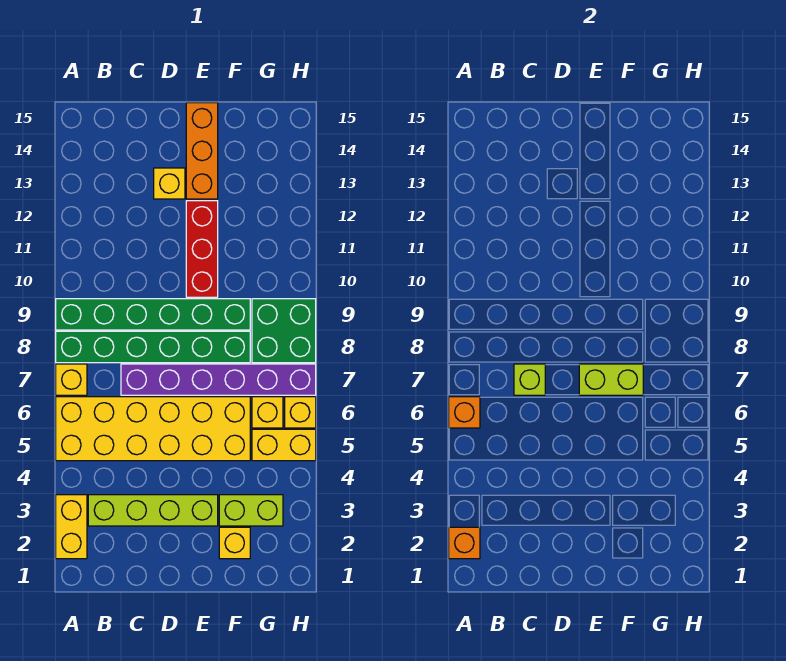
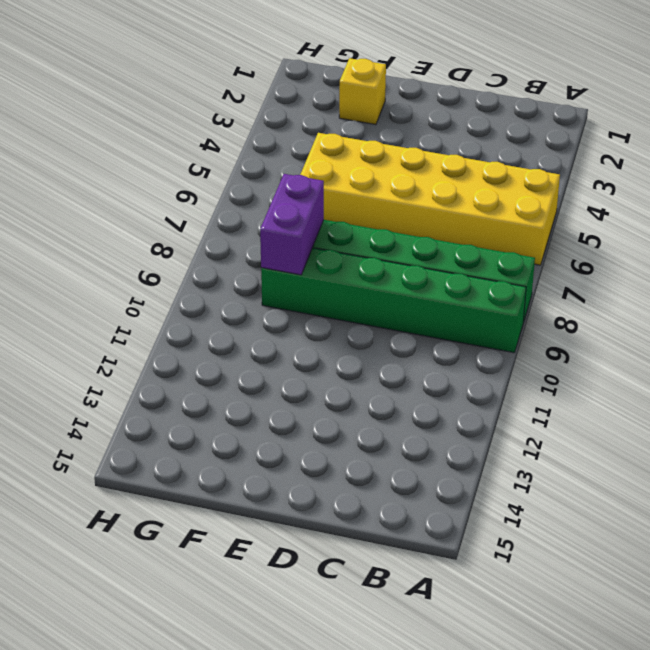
purple 1x2 brick [260,174,324,275] -> none
none -> yellow 1x2 brick [56,495,87,559]
none -> yellow 1x1 brick [56,364,87,395]
none -> lime 1x4 brick [88,495,218,526]

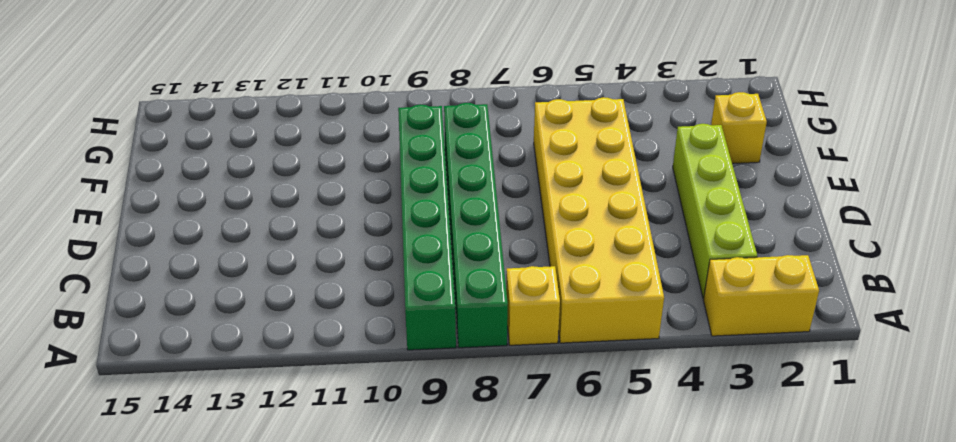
none -> purple 1x6 brick [121,364,316,395]
none -> yellow 1x1 brick [154,168,185,199]
none -> red 1x3 brick [186,201,218,297]

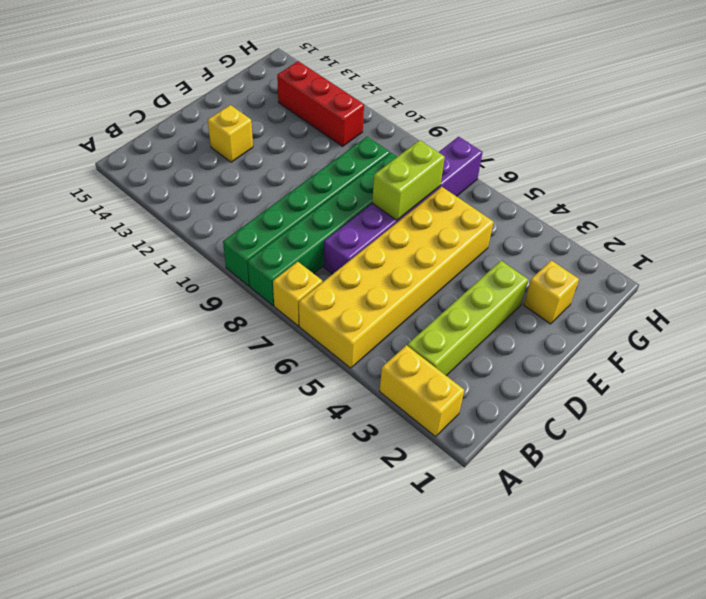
red 1x3 brick [277,61,364,146] -> red 1x3 brick moved to [186,201,218,297]
none -> orange 1x3 brick [186,103,218,199]
none -> lime 1x2 brick [219,495,283,526]
none -> yellow 1x2 brick [252,429,316,461]

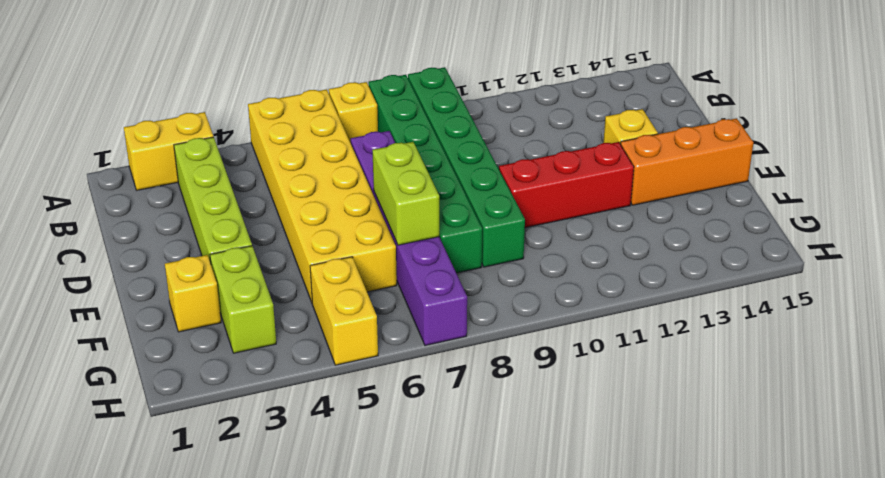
none -> yellow 1x1 brick [252,397,283,428]
none -> green 2x2 brick [252,299,316,363]
none -> yellow 1x1 brick [285,397,316,428]

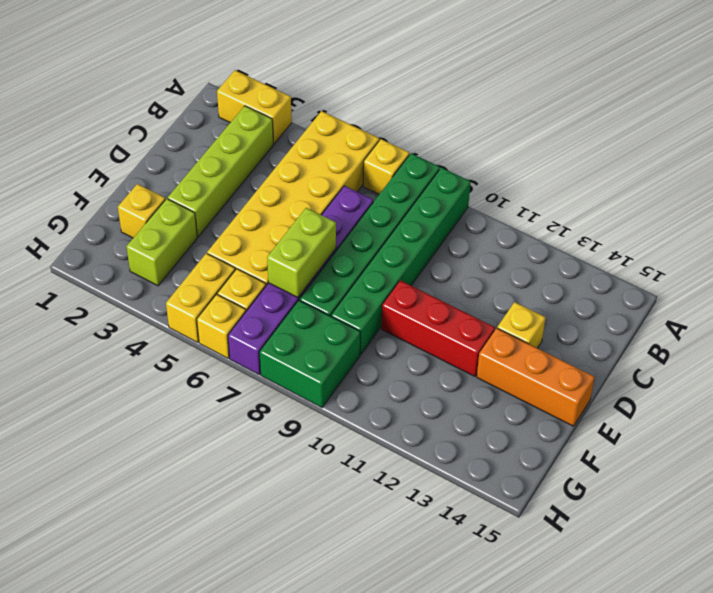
none -> orange 1x1 brick [449,527,480,559]
none -> orange 1x1 brick [449,397,480,428]
none -> lime 1x1 brick [514,364,545,395]

